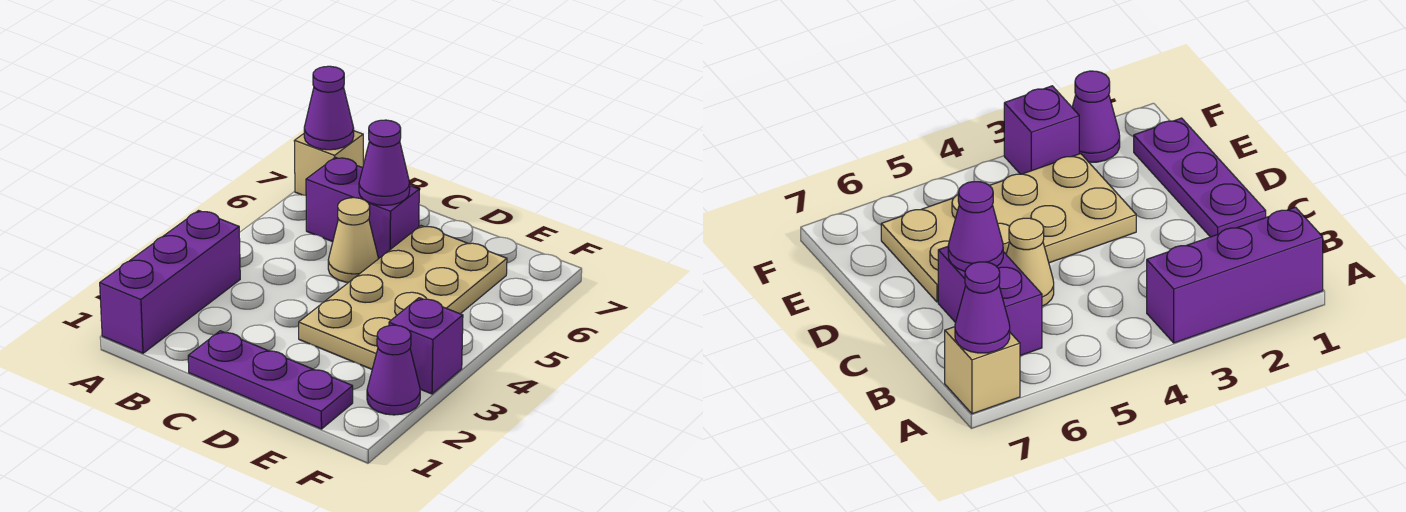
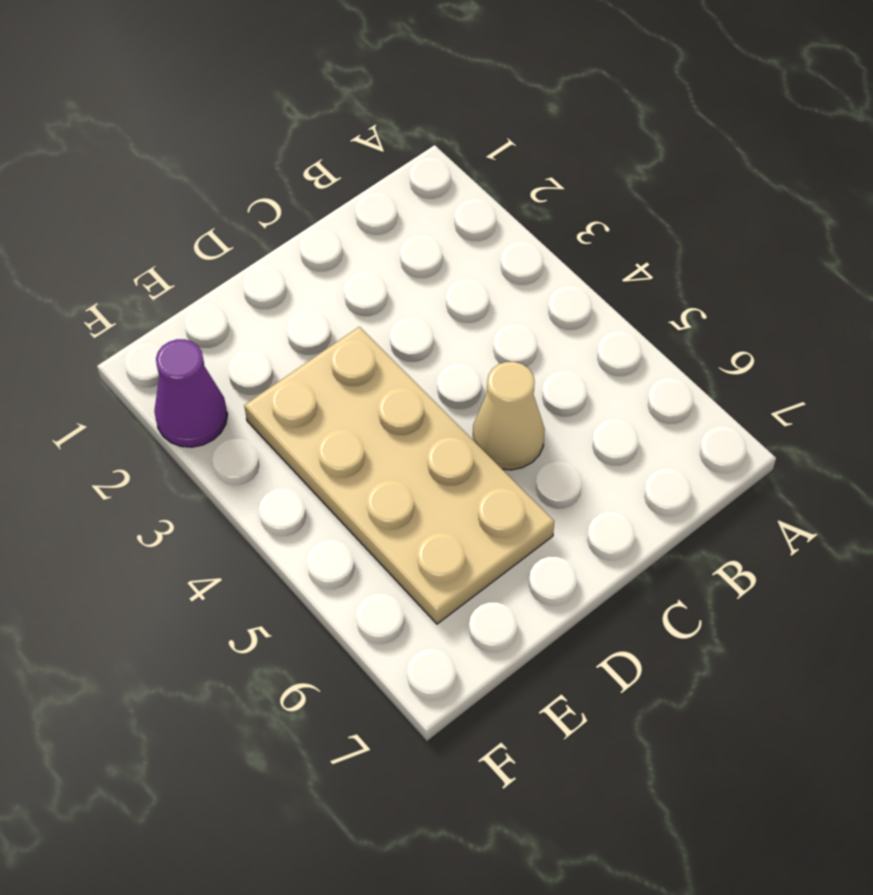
none -> purple 1x3 brick [100,211,240,353]
none -> tan 1x1 brick [294,131,363,196]

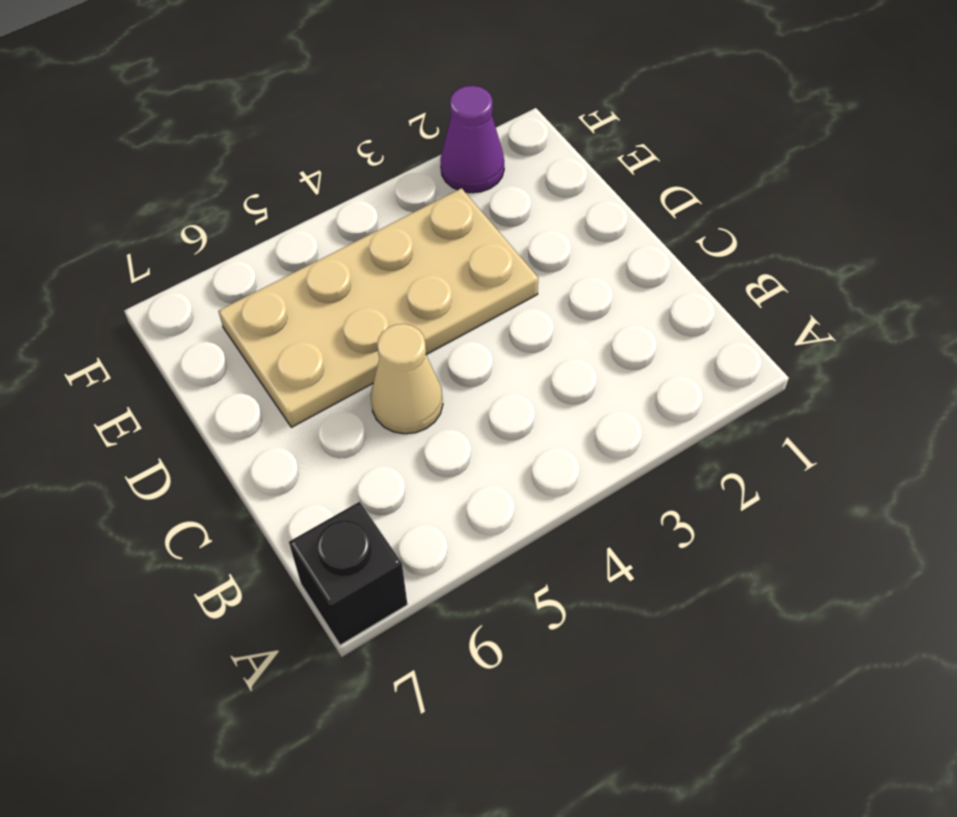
black 1x1 brick [289,502,408,645] -> tan 1x1 brick [294,131,363,196]
none -> purple 1x3 brick [100,211,240,353]
none -> purple 1x2 brick [306,157,419,258]

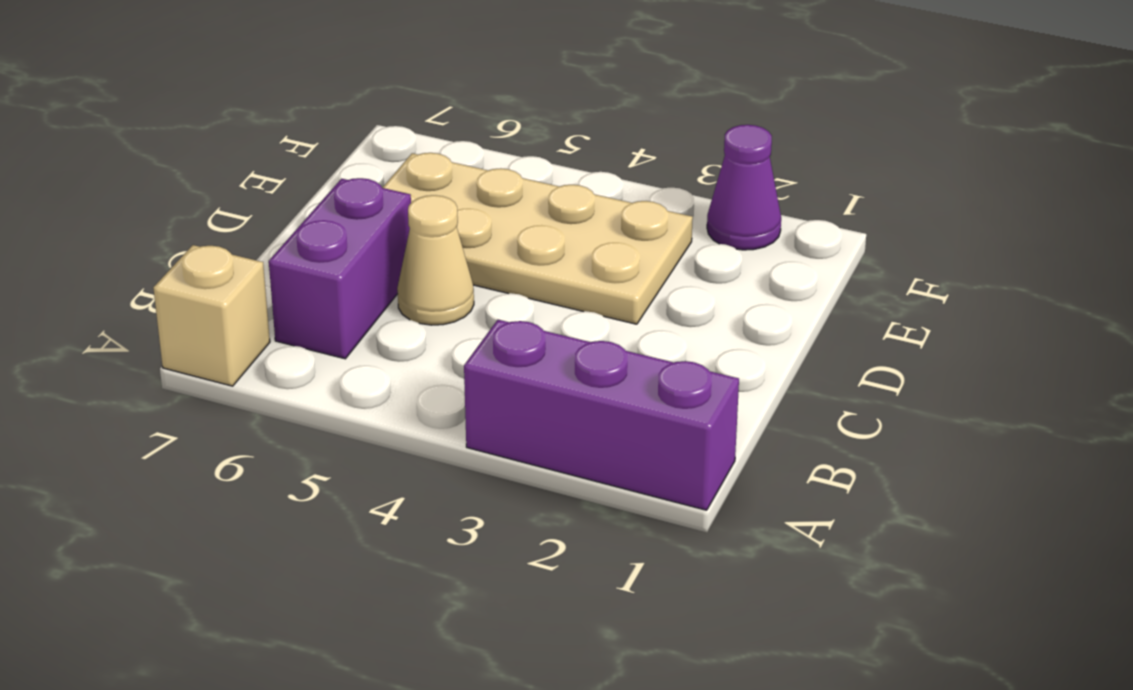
none -> purple 1x3 plate [188,331,353,429]
none -> purple 1x1 brick [389,298,463,394]

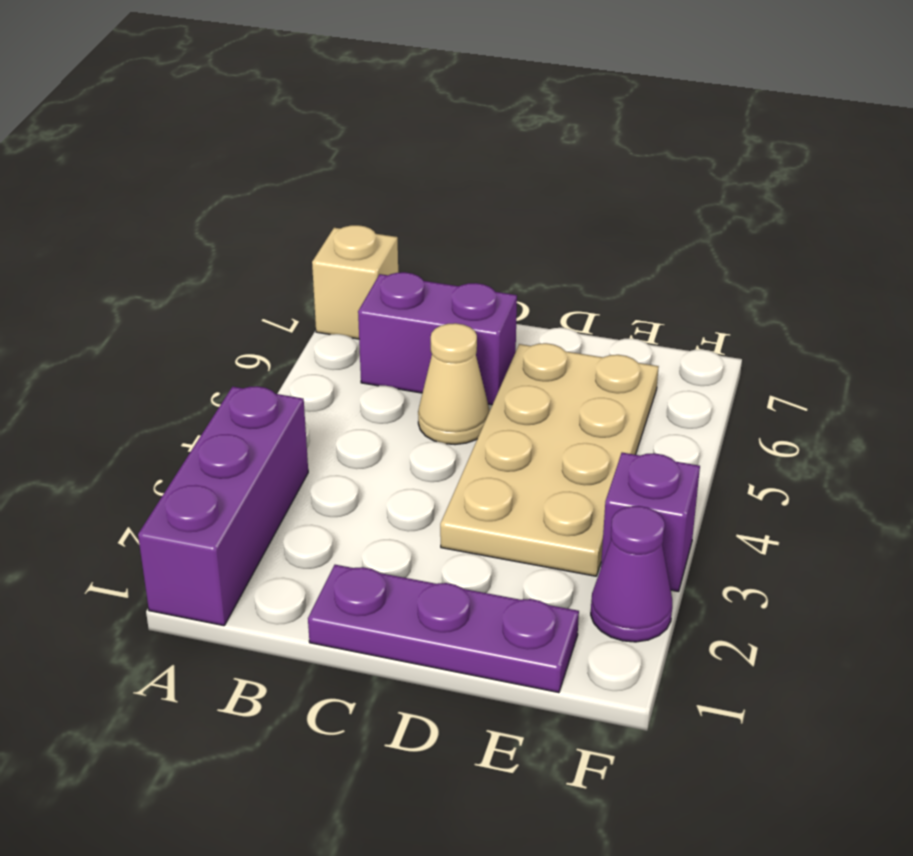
none -> purple 1x1 cone [304,66,354,150]
none -> purple 1x1 cone [359,120,410,205]

